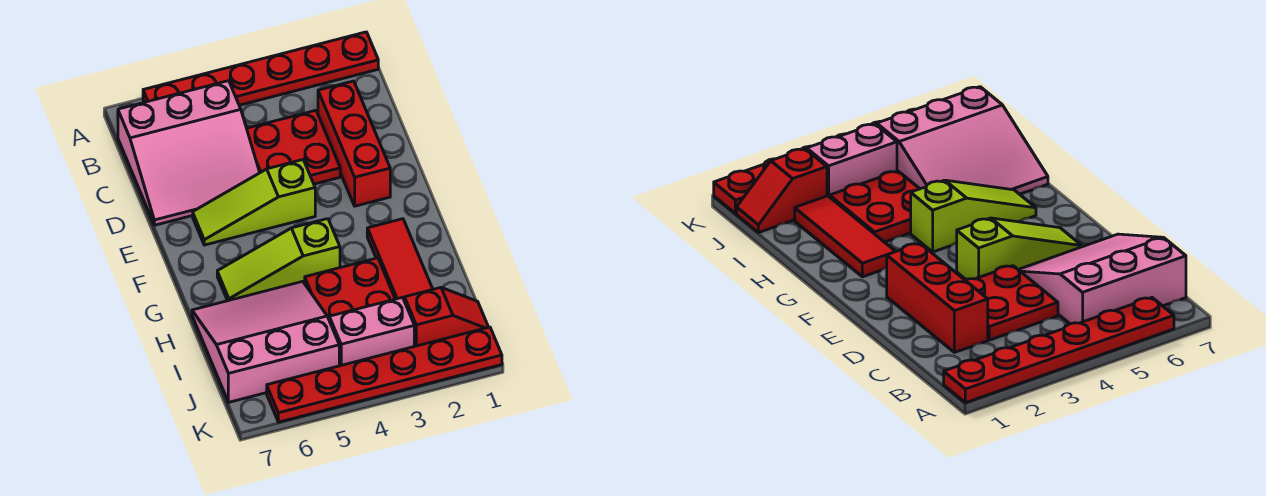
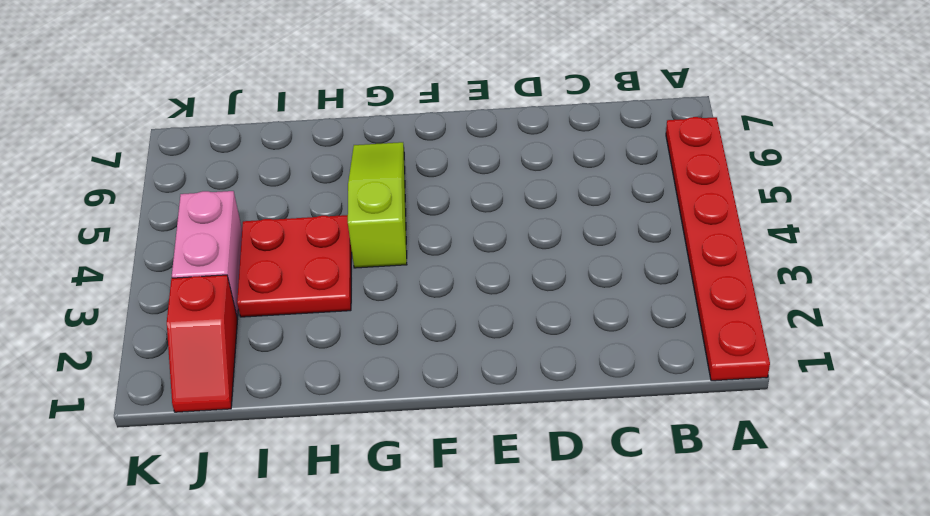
none -> pink 3x3 slope [118,81,260,225]
none -> red 1x3 brick [318,81,390,206]
none -> red 2x2 plate [247,110,340,184]

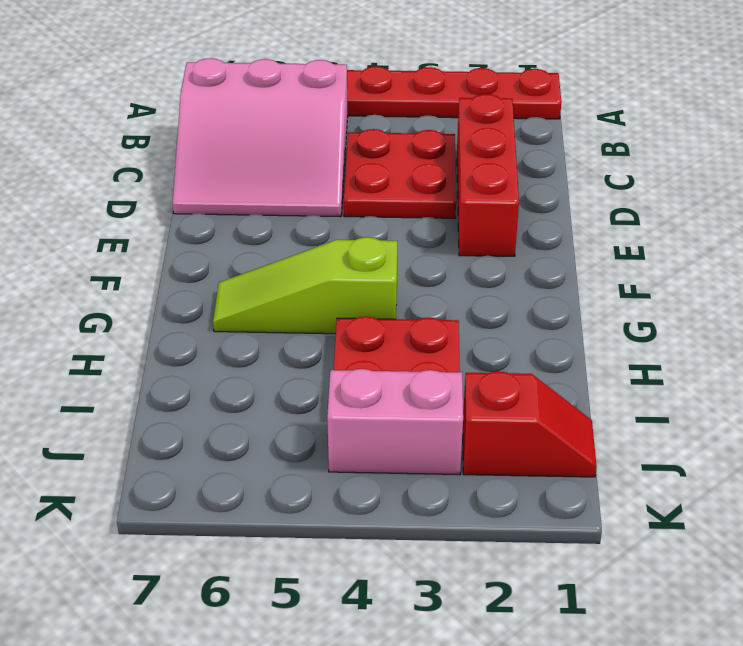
none -> lime 1x3 slope [193,160,315,245]
none -> red 1x3 tile [367,219,433,301]
none -> pink 3x3 slope [192,281,339,402]

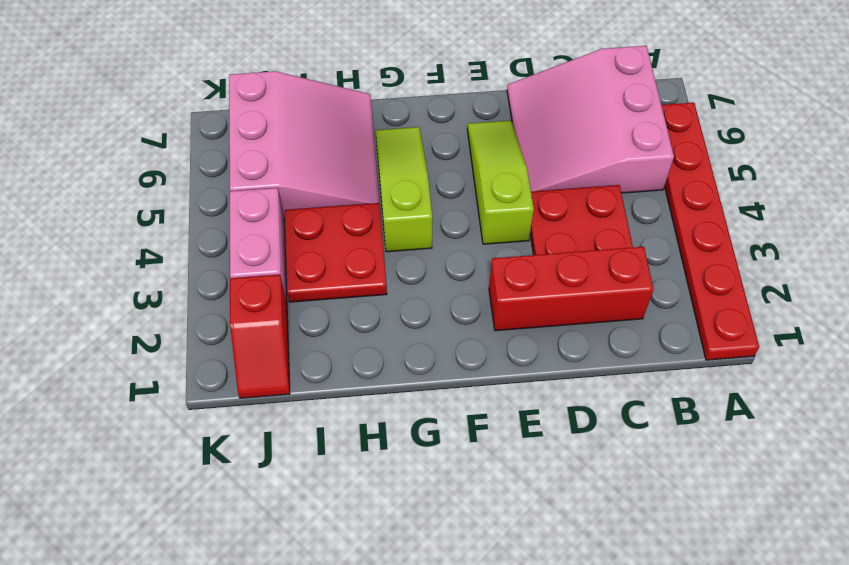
none -> red 1x3 tile [367,219,433,301]
none -> red 1x6 plate [267,327,502,422]

